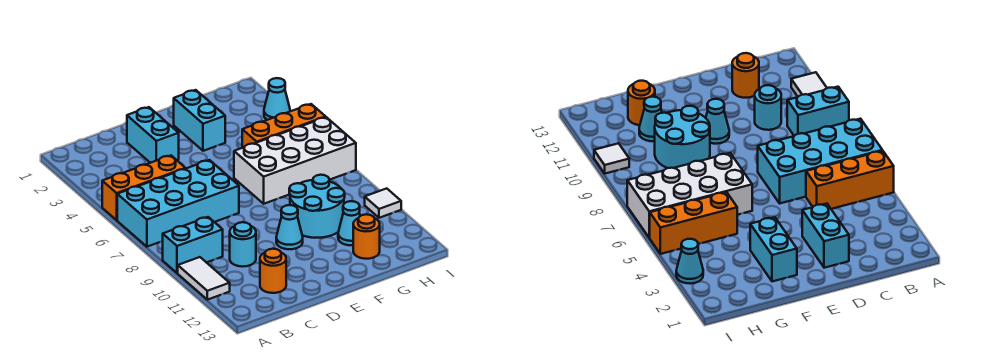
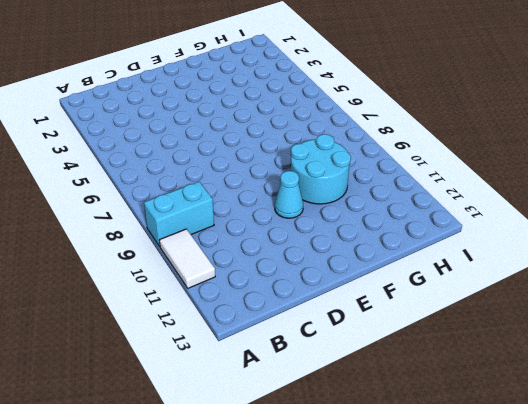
none -> orange 1x3 brick [102,155,186,220]
none -> cyan 2x4 brick [117,160,239,247]
none -> cyan 1x1 round brick [230,222,256,267]

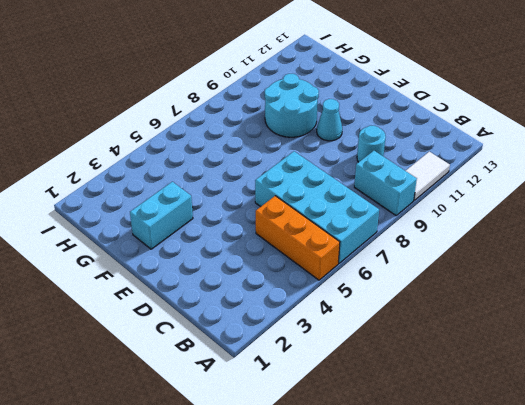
none -> orange 1x1 round brick [260,249,286,293]
none -> cyan 1x2 brick [127,107,179,163]
none -> white 2x4 brick [234,117,356,204]

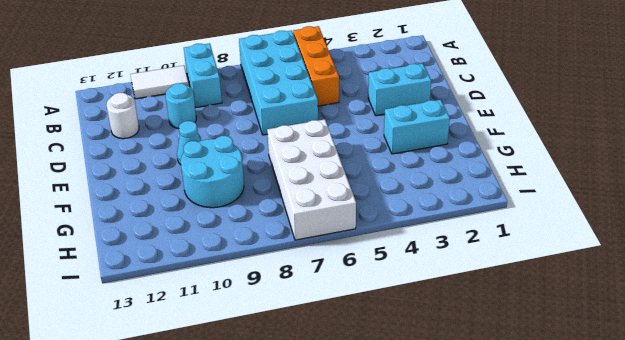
white 1x1 round brick [106,93,139,139] -> orange 1x1 round brick [260,249,286,293]
none -> orange 1x3 brick [242,104,325,148]
none -> cyan 1x1 cone [338,201,360,245]
none -> orange 1x1 round brick [353,214,380,259]

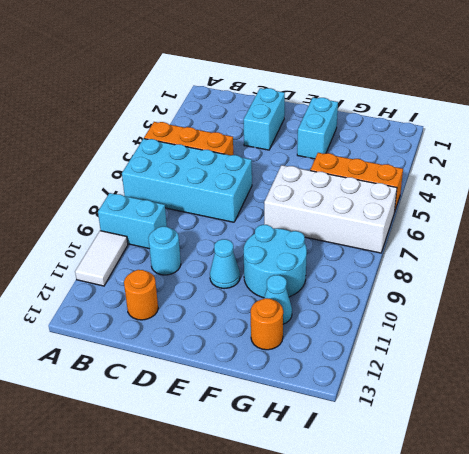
none -> cyan 1x1 cone [264,78,290,120]
none -> white 1x1 tile [365,188,401,218]

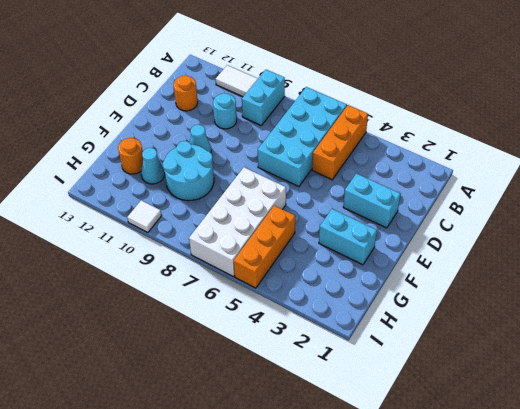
none -> cyan 1x1 cone [264,78,290,120]

